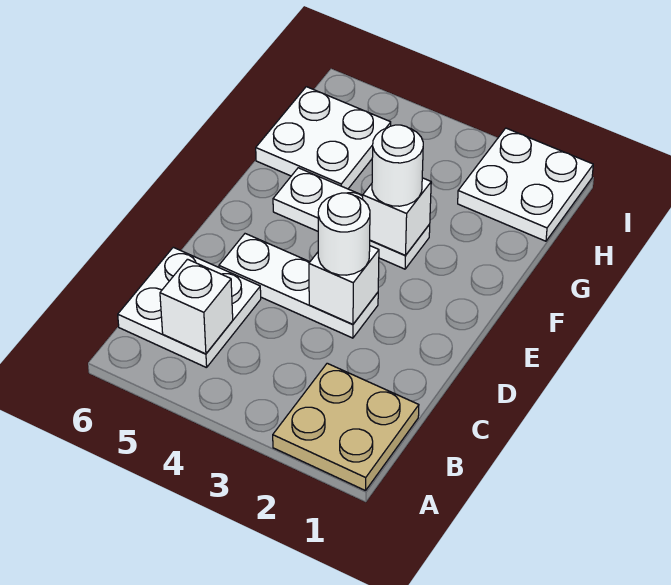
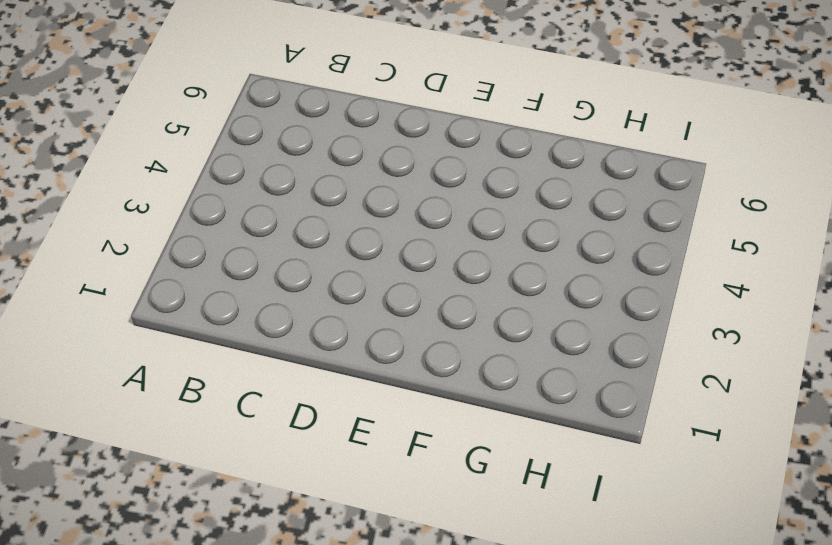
none -> tan 2x2 plate [273,363,419,491]
none -> white 2x2 plate [118,247,261,368]

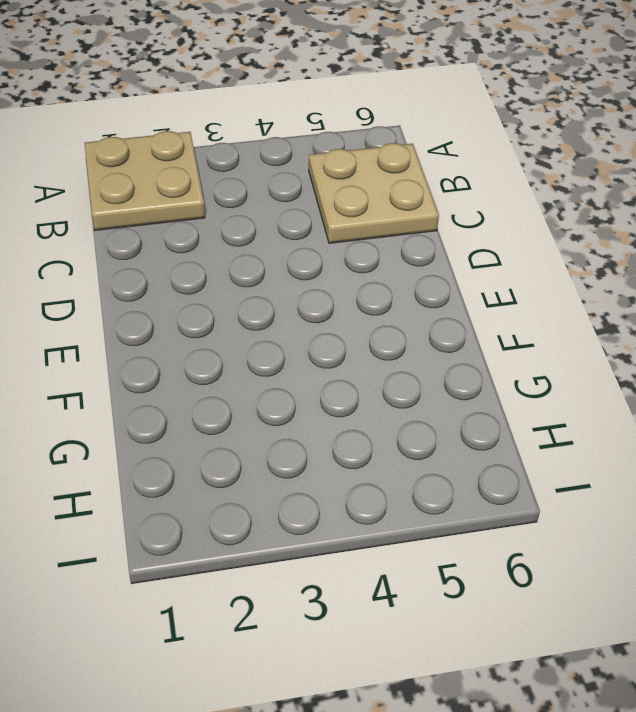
tan 2x2 plate [309,143,439,243] -> white 2x2 plate [118,247,261,368]
none -> white 1x3 plate [219,234,378,338]
none -> white 1x3 plate [273,168,430,269]

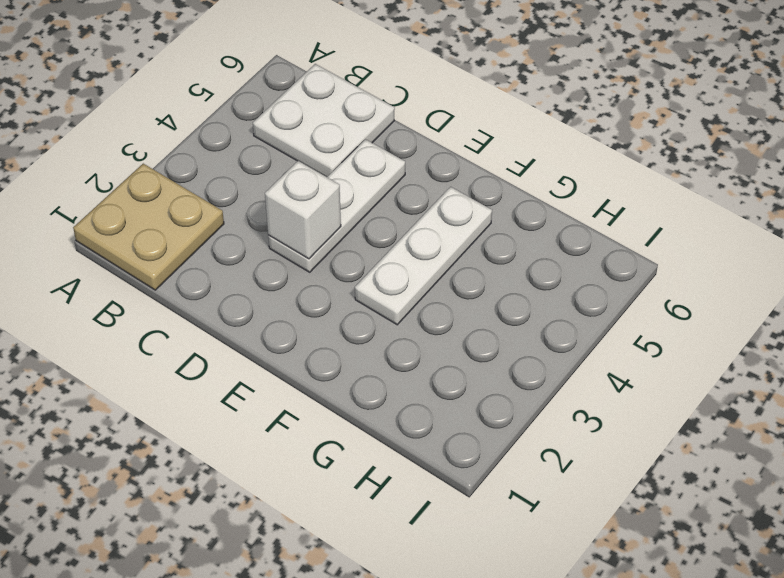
none -> white 2x2 plate [256,87,391,189]
none -> white 2x2 plate [458,128,593,241]

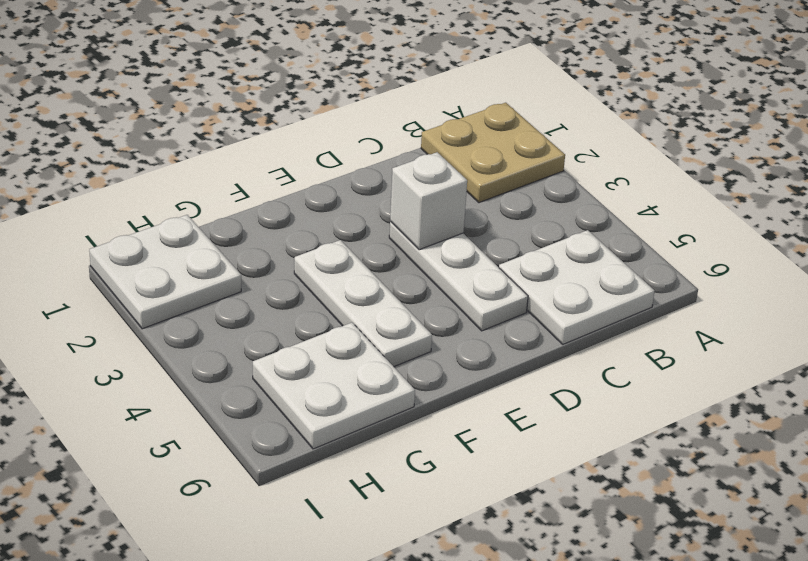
none -> white 1x1 brick [160,259,233,354]
none -> white 1x1 brick [363,178,431,255]

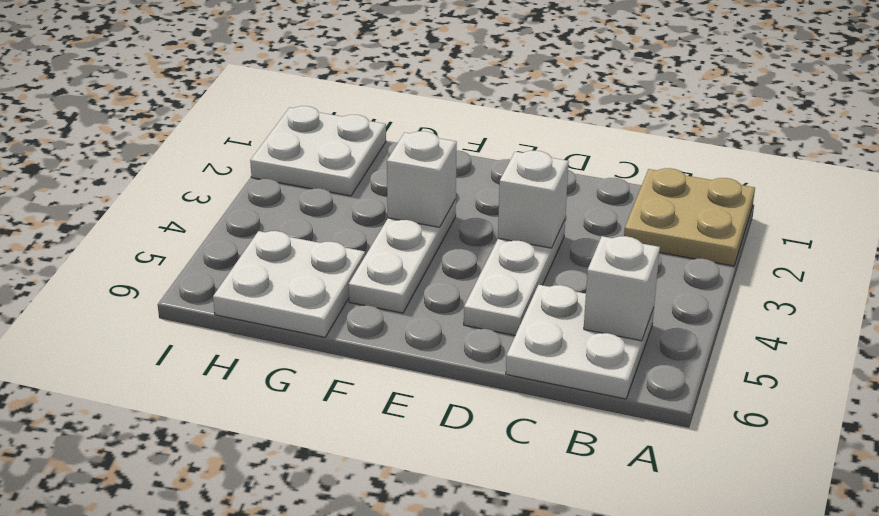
none -> white 1x1 round brick [318,193,370,275]
none -> white 1x1 round brick [372,125,423,206]

